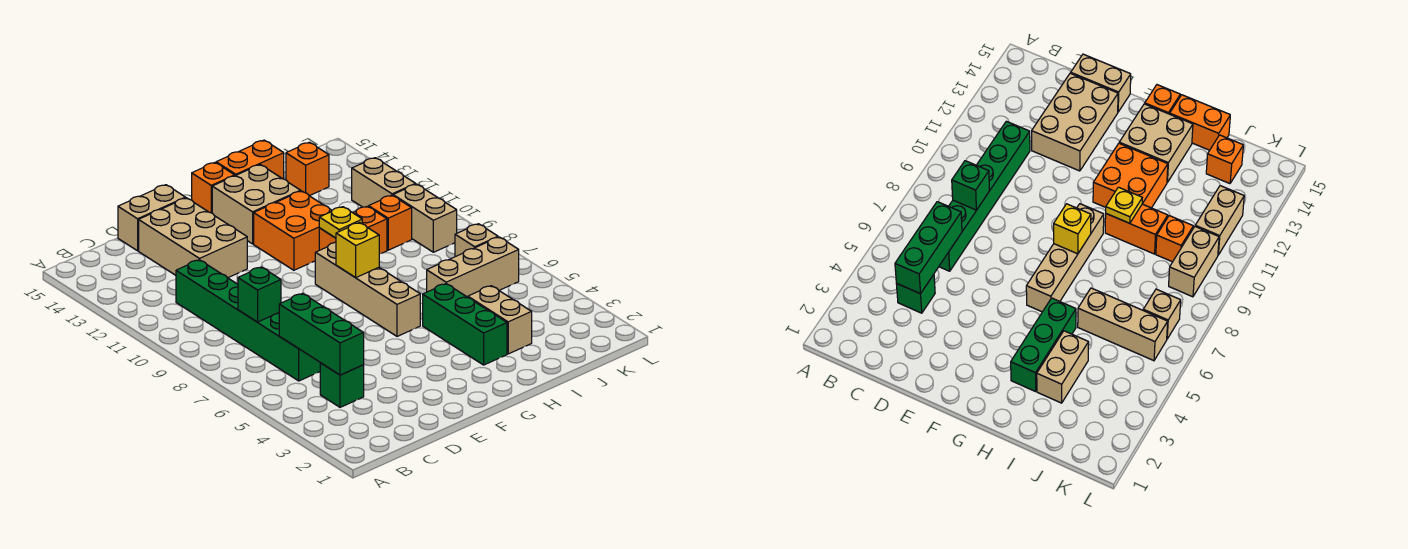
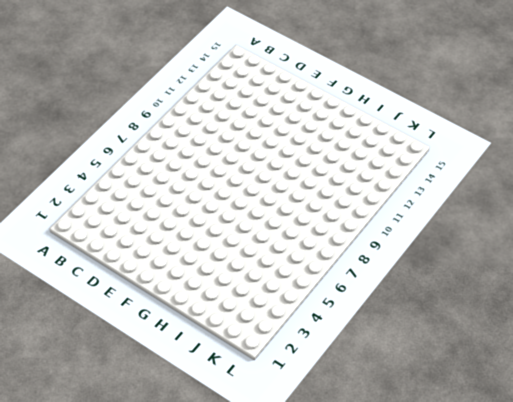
none -> green 1x1 brick [320,363,364,407]
none -> green 1x6 brick [176,260,320,381]
none -> tan 2x3 brick [139,198,247,278]

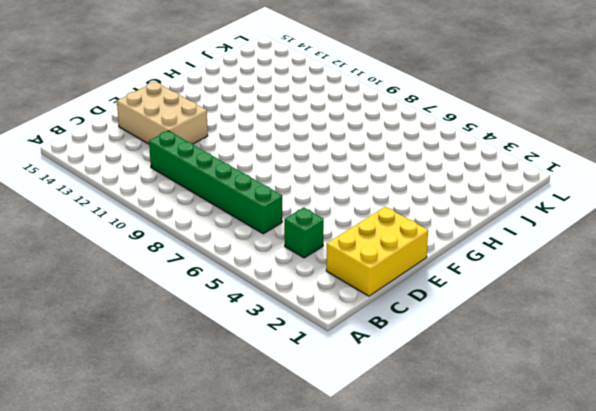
yellow 2x3 brick [326,207,428,296] -> none
none -> tan 1x2 brick [118,185,186,251]
none -> tan 1x4 brick [315,242,420,336]
none -> orange 2x2 brick [254,191,332,270]

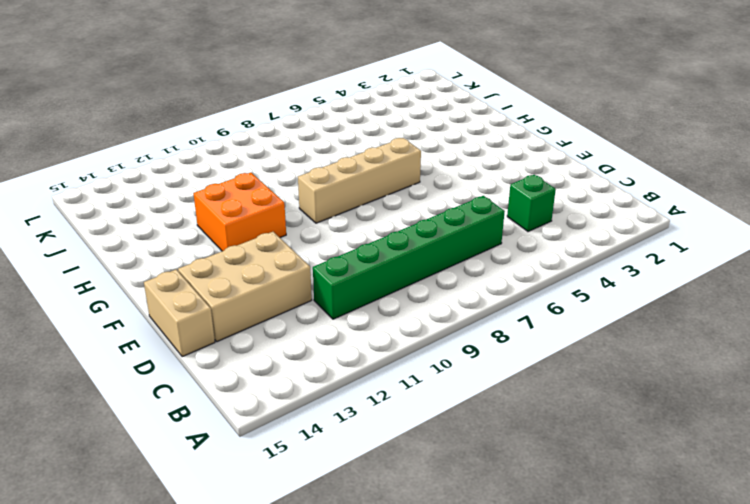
none -> tan 2x2 brick [212,165,301,244]
none -> orange 1x1 brick [192,163,235,213]
none -> green 1x3 brick [423,284,507,365]

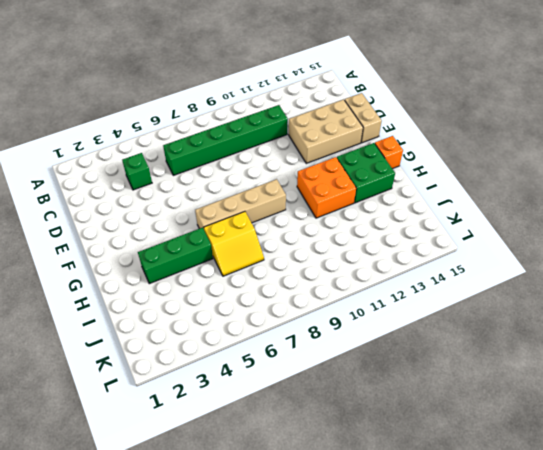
green 2x2 brick [337,143,395,203] -> tan 2x2 brick [212,165,301,244]
yellow 2x2 slope [204,212,264,276] -> tan 1x3 brick [427,237,519,297]
none -> orange 1x2 brick [319,206,387,254]
none -> orange 1x2 brick [216,140,284,179]
none -> tan 1x2 brick [468,286,532,354]

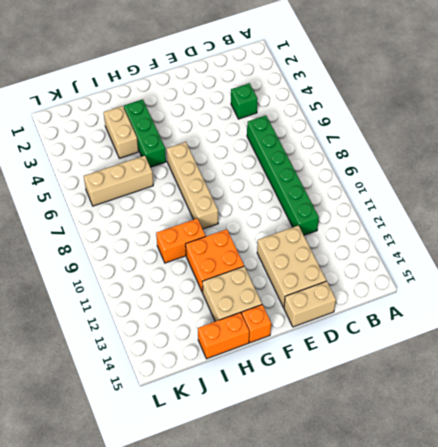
none -> orange 1x1 brick [369,195,412,250]
none -> orange 1x1 brick [286,142,329,196]
none -> tan 1x1 brick [455,224,498,257]

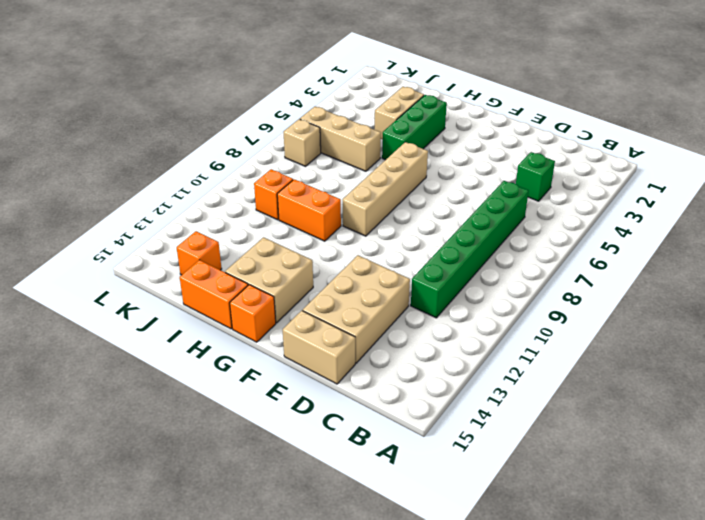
none -> orange 2x2 brick [254,191,332,270]
none -> tan 1x2 brick [393,184,457,252]
none -> tan 1x2 brick [352,158,416,207]

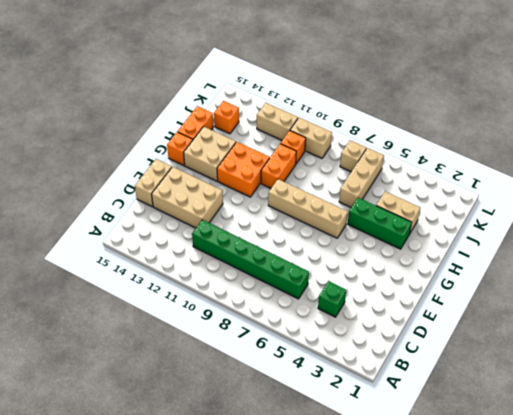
none -> green 1x3 brick [279,294,364,375]
none -> green 1x1 brick [238,267,281,322]
none -> yellow 1x1 brick [336,223,379,278]

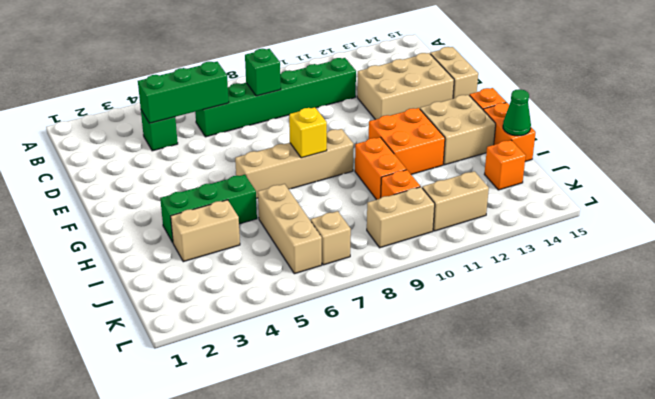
green 1x1 cone [503,89,531,136] -> none
none -> yellow 1x1 plate [319,207,362,238]

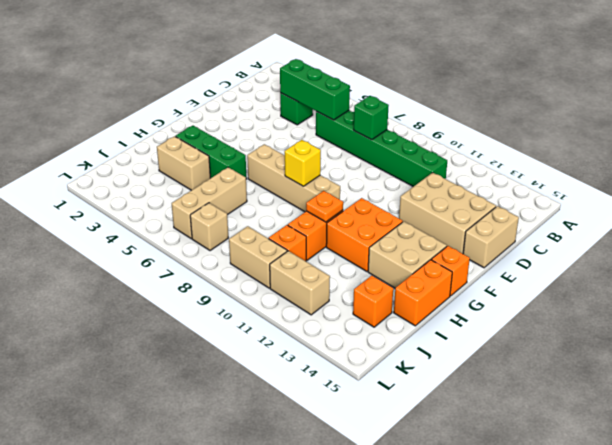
orange 1x1 plate [306,191,343,222] -> yellow 1x1 plate [319,207,362,238]

